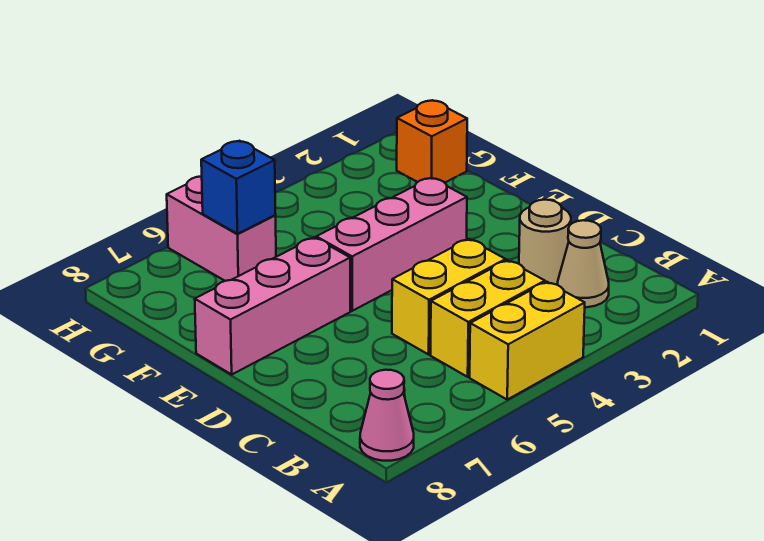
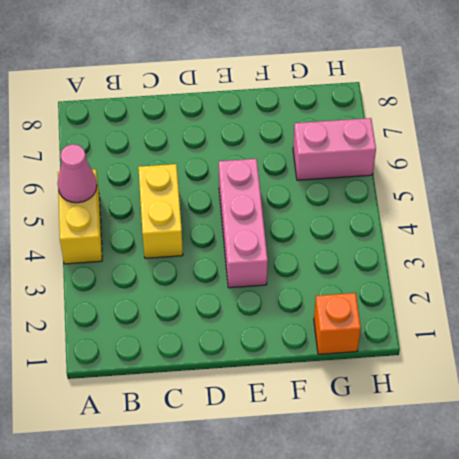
pink 1x1 cone [57,144,97,203] -> pink 1x1 cone moved to [360,370,414,461]
none -> tan 1x1 cone [558,220,609,307]
none -> yellow 1x2 brick [431,260,545,377]

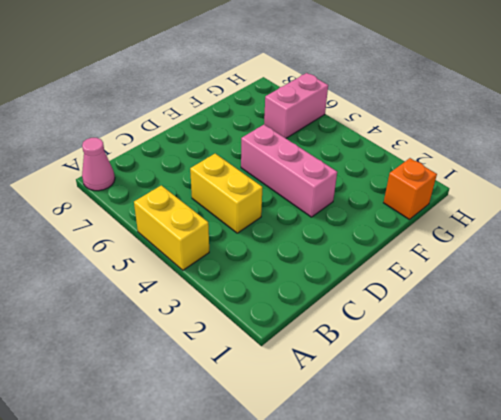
none -> tan 1x1 cone [558,220,609,307]
none -> yellow 1x2 brick [431,260,545,377]

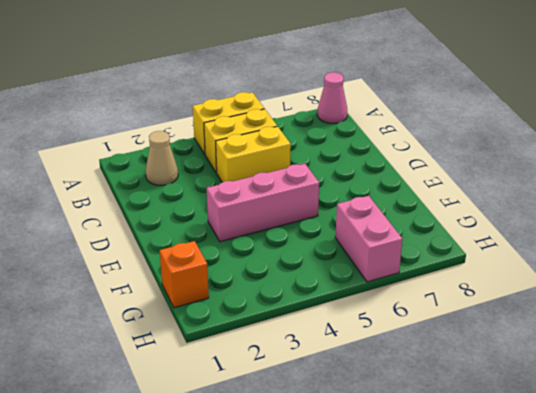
none -> tan 1x1 round brick [519,200,571,285]
none -> pink 1x3 brick [195,237,350,374]

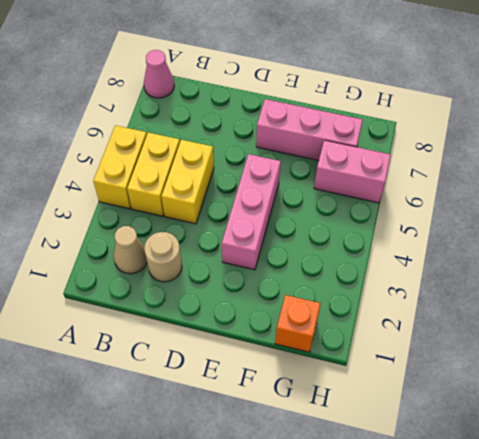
pink 1x3 brick [256,99,363,160] -> pink 1x3 brick turned to [195,237,350,374]
none -> blue 1x1 brick [201,141,276,234]

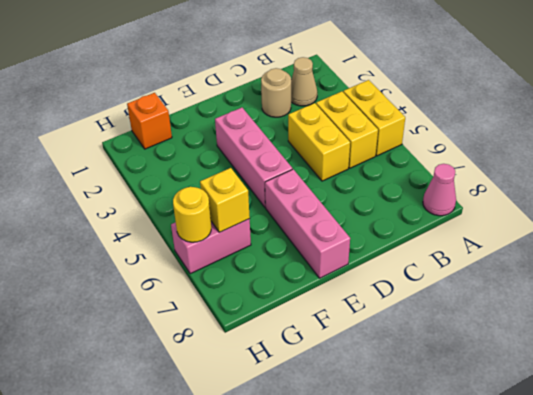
yellow 1x1 brick [200,168,250,232] -> blue 1x1 brick [201,141,276,234]
yellow 1x1 round brick [173,187,211,242] -> none

